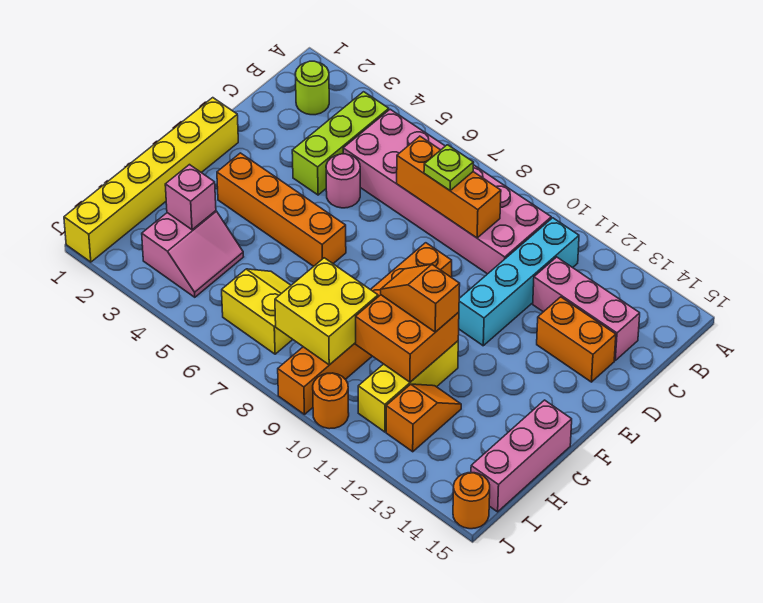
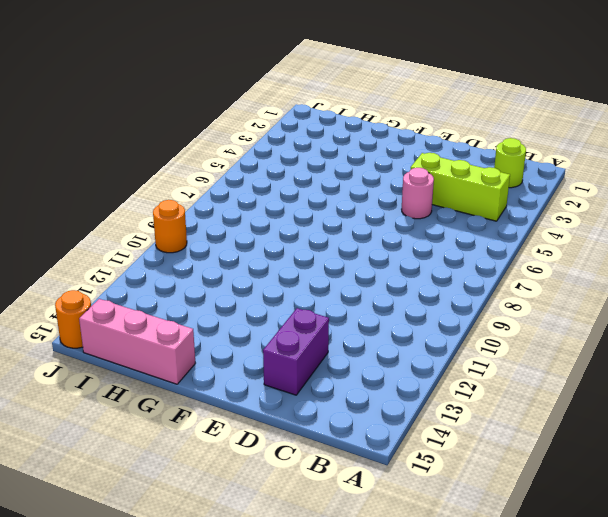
purple 1x2 brick [263,308,329,395] -> orange 1x2 brick [537,297,616,382]
none -> pink 2x6 brick [343,109,551,274]
none -> cyan 1x4 brick [459,218,579,346]
none -> pink 1x3 brick [533,257,640,360]

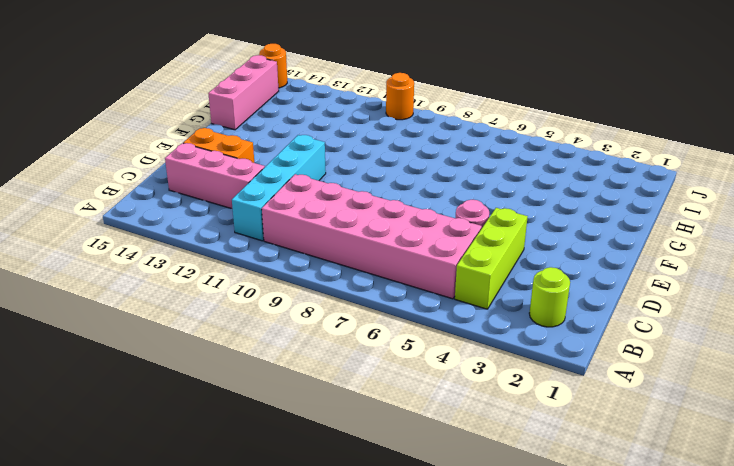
none -> yellow 1x6 brick [64,98,238,262]
none -> orange 1x6 brick [278,243,452,414]
none -> orange 1x4 brick [217,153,346,266]

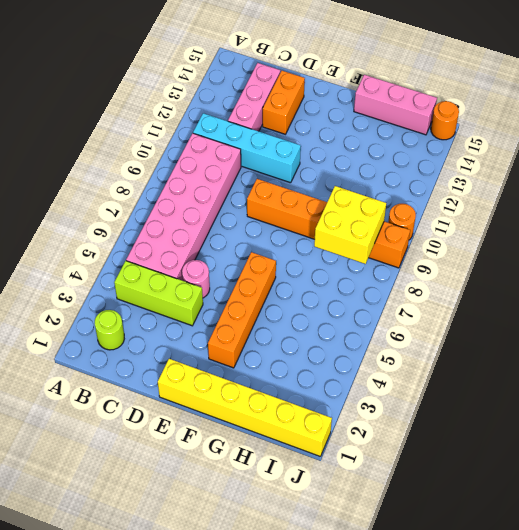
none -> yellow 1x3 brick [358,341,458,432]
none -> pink 2x2 slope [142,211,243,297]
none -> yellow 2x2 slope [222,269,293,354]

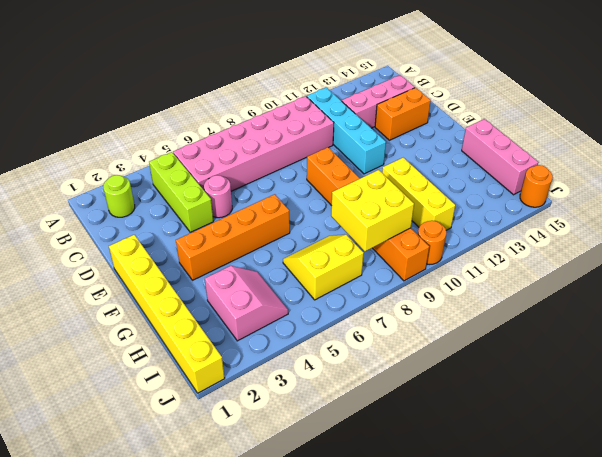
none -> orange 1x2 slope [386,384,461,452]
none -> orange 1x3 brick [397,136,501,238]
none -> orange 2x2 brick [356,295,459,382]

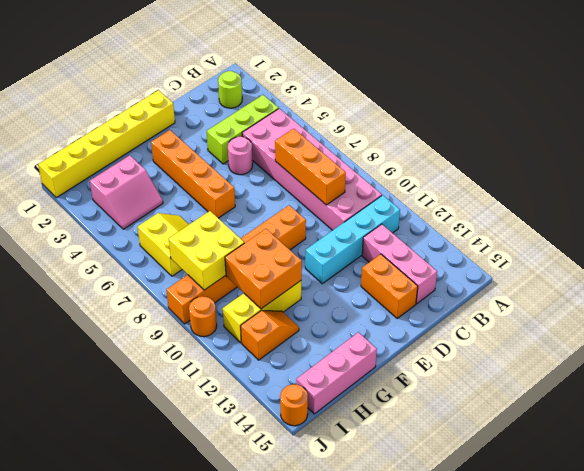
none -> pink 1x1 brick [165,165,216,230]
none -> lime 1x1 plate [424,145,474,191]
none -> orange 1x2 slope [381,264,460,332]

